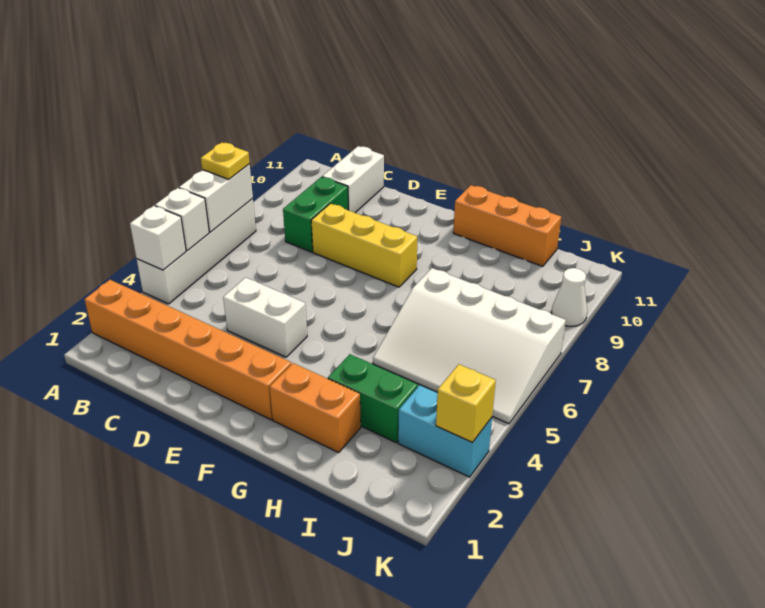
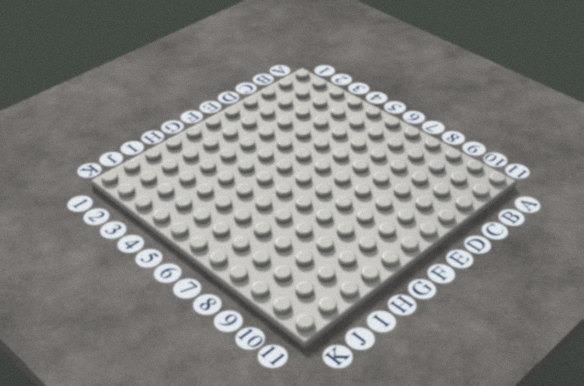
none -> orange 1x6 brick [85,280,291,420]
none -> white 1x4 brick [137,199,256,304]
none -> green 1x2 brick [283,177,348,252]

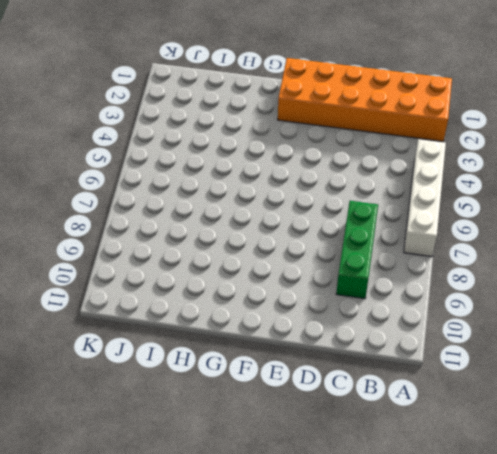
orange 2x6 brick [278,58,452,141] -> orange 1x6 brick [85,280,291,420]
green 1x3 brick [336,201,378,299] -> green 1x2 brick [283,177,348,252]
none -> white 1x2 brick [322,146,384,213]
none -> white 1x2 brick [223,277,307,357]
none -> yellow 1x3 brick [311,204,417,287]

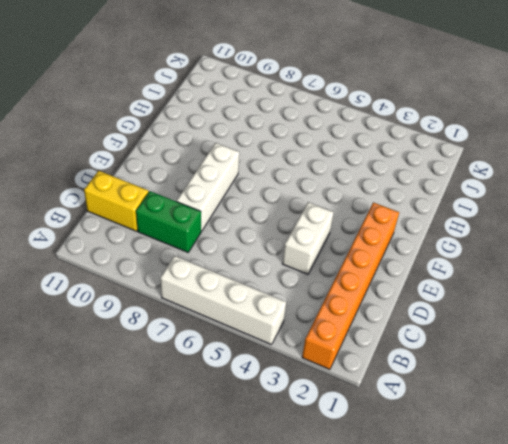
yellow 1x2 brick [84,171,149,231] -> white 1x2 brick [322,146,384,213]
white 1x3 brick [177,143,239,231] -> yellow 1x3 brick [311,204,417,287]
none -> orange 1x2 brick [270,363,361,452]
none -> orange 1x3 brick [453,185,561,266]
none -> green 1x2 brick [328,354,418,443]

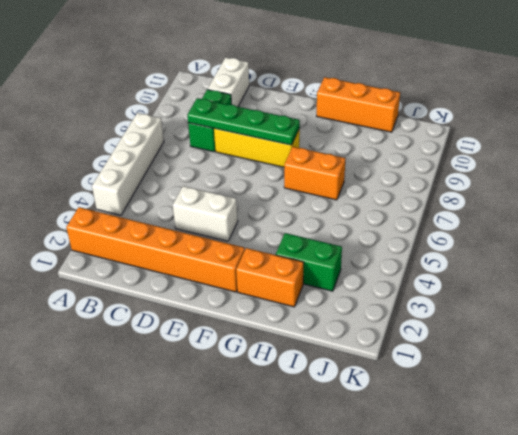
green 1x4 plate [188,98,300,145] -> none
orange 1x2 brick [284,147,346,200] -> white 3x4 slope [373,268,566,424]
none -> cyan 1x2 brick [398,385,492,477]
none -> white 1x1 cone [551,268,587,326]
none -> white 1x1 brick [130,206,186,270]

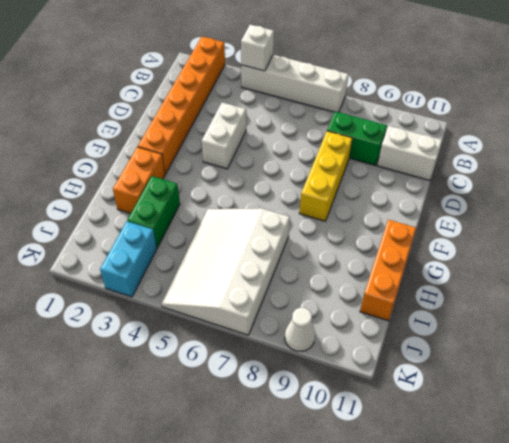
none -> white 1x1 brick [155,188,209,251]
none -> white 1x2 brick [179,164,253,232]
none -> yellow 1x1 brick [436,364,496,443]

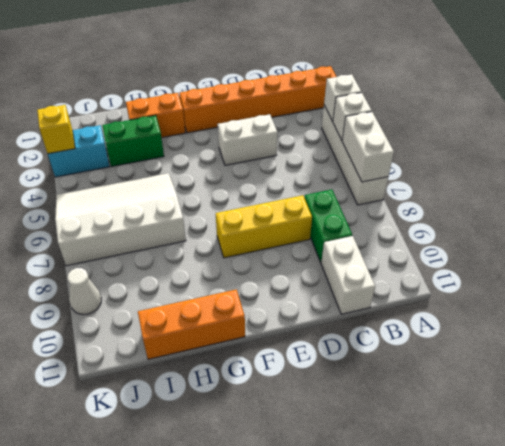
none -> yellow 1x1 plate [201,142,250,179]

